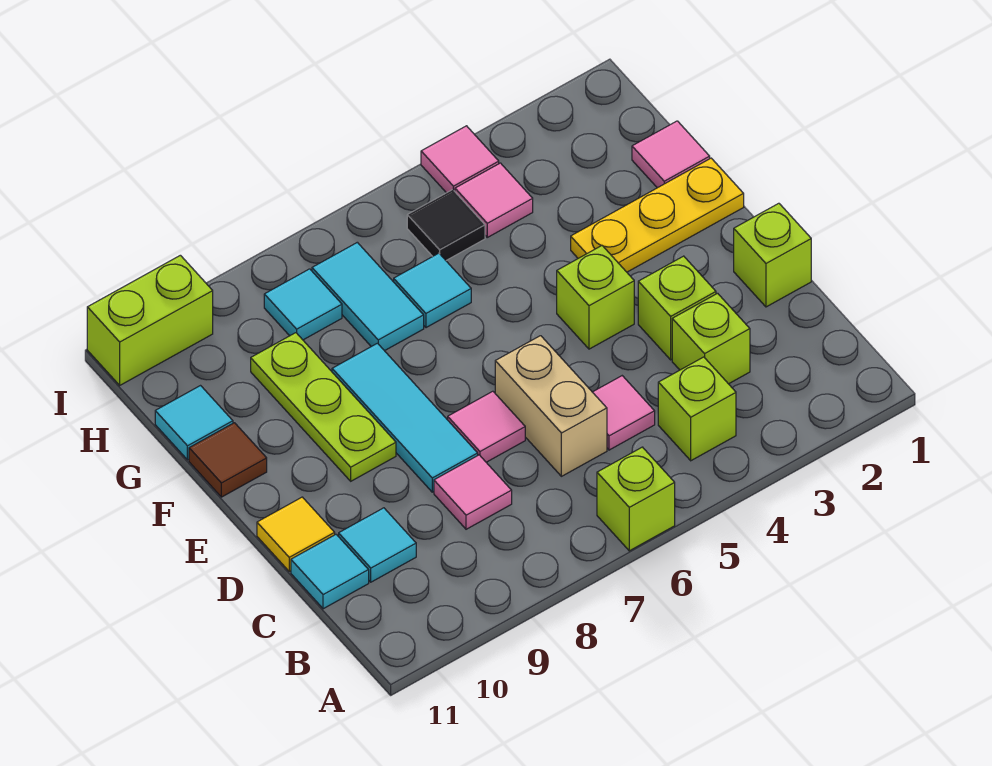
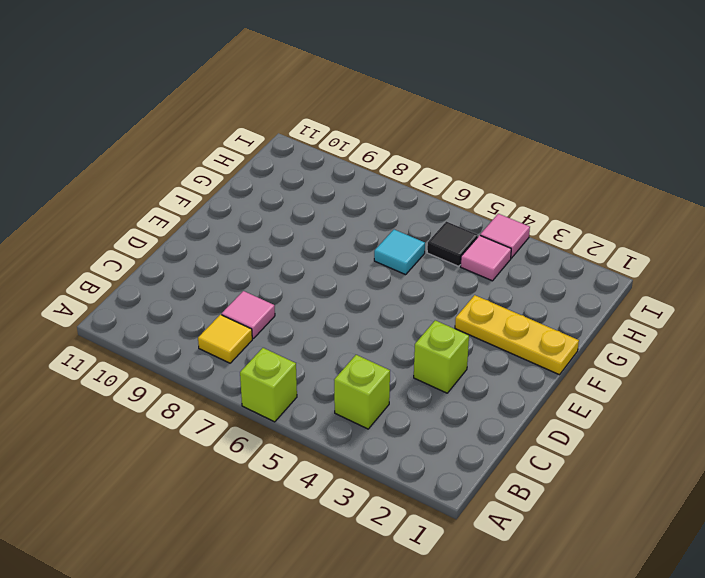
yellow 1x1 tile [198,315,252,363] -> yellow 1x1 tile moved to [257,497,335,571]
none -> lime 1x1 brick [672,293,750,384]
none -> pink 1x1 tile [593,376,655,450]
none -> tan 1x2 brick [495,336,607,476]

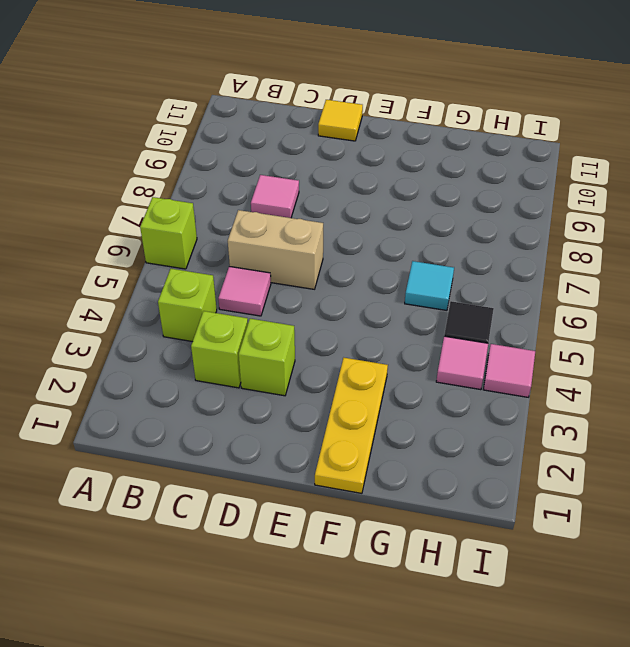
none -> cyan 1x1 tile [339,508,416,582]
none -> cyan 1x1 tile [291,534,369,609]
none -> lime 1x1 brick [734,203,811,307]

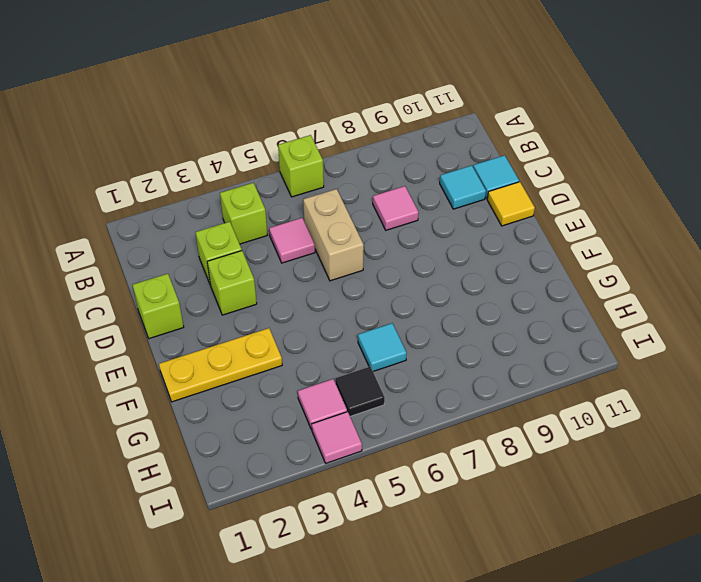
none -> pink 1x1 tile [448,391,525,462]
none -> cyan 1x3 tile [332,343,478,492]
none -> lime 1x1 brick [557,246,634,349]

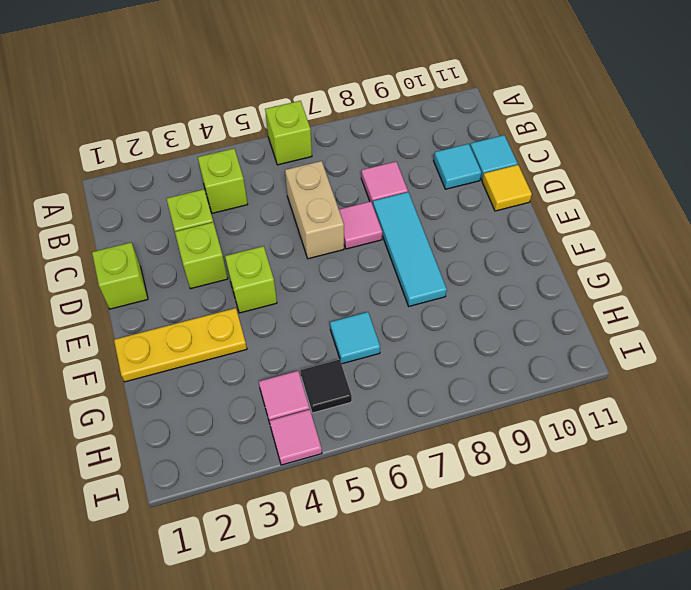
none -> pink 1x1 tile [593,376,655,450]
none -> lime 1x3 plate [251,333,396,481]
none -> brown 1x1 tile [189,423,267,497]

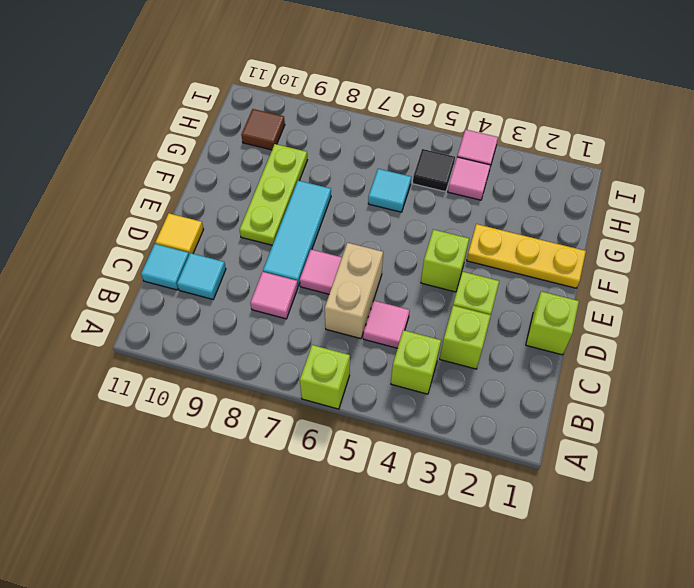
brown 1x1 tile [241,109,285,150] -> brown 1x1 tile moved to [189,423,267,497]
none -> pink 1x1 tile [632,121,710,188]
none -> cyan 1x2 tile [312,242,424,351]
none -> cyan 1x1 tile [155,386,233,460]

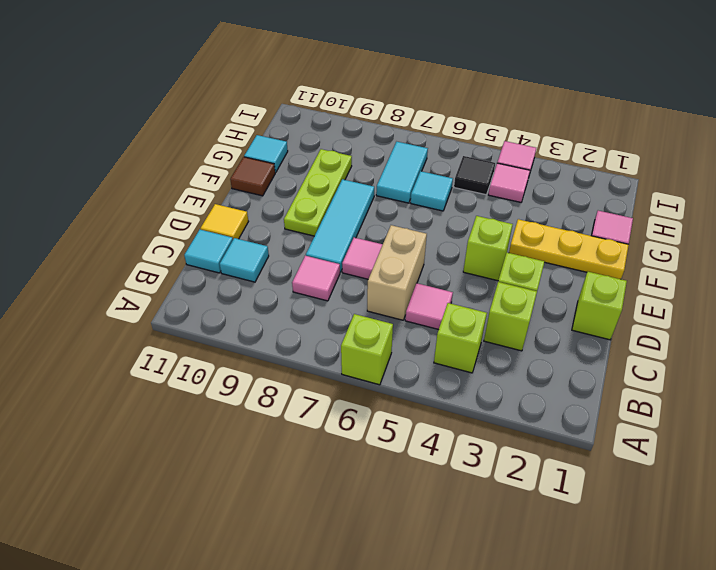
none -> cyan 1x1 tile [264,269,342,340]
none -> lime 1x2 brick [87,255,213,385]

